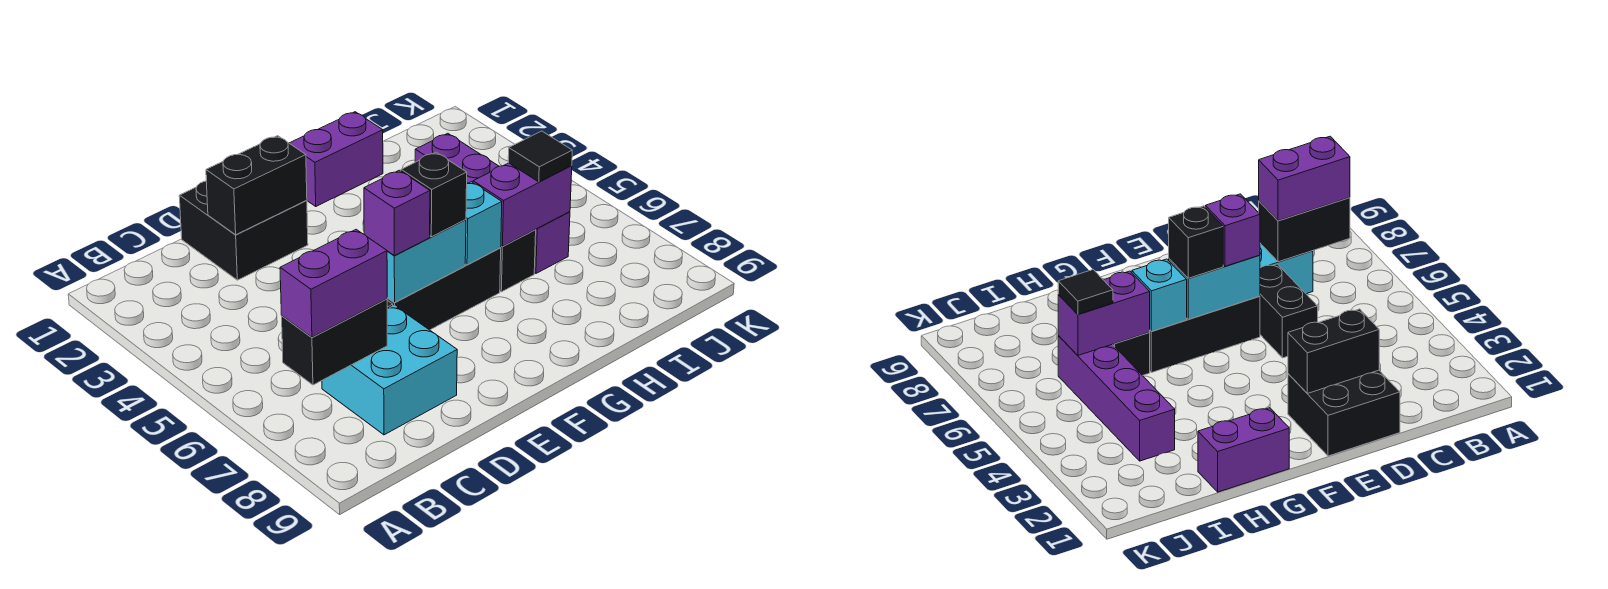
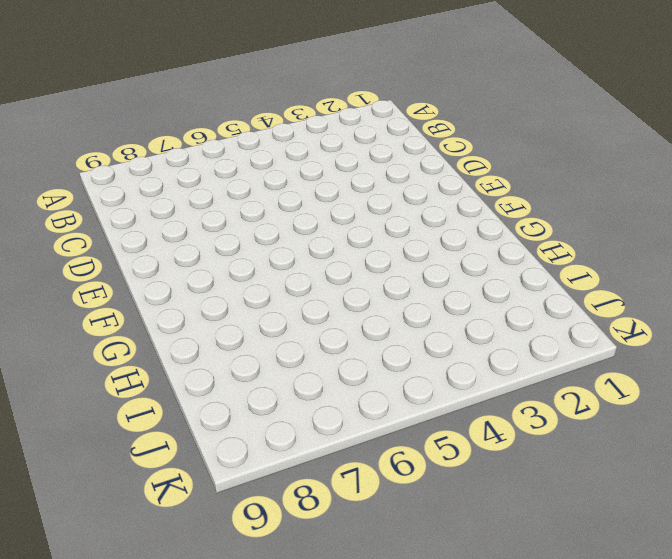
none -> cyan 2x2 brick [322,305,457,435]
none -> black 2x2 brick [179,181,308,280]
none -> black 1x2 brick [1260,264,1318,358]

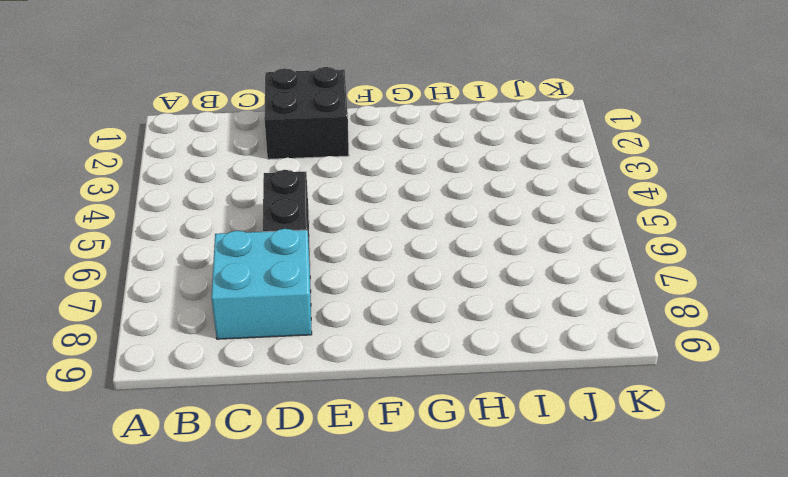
none -> black 1x3 brick [387,248,501,330]
none -> purple 1x2 brick [289,112,383,206]
none -> black 1x1 brick [500,230,536,292]

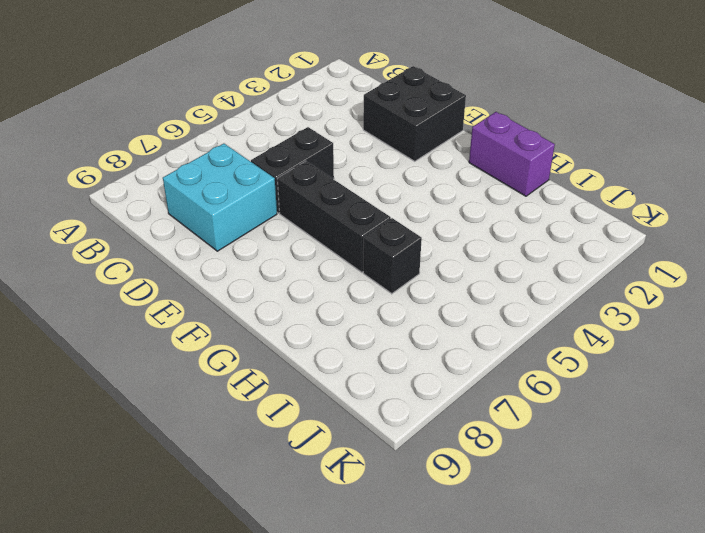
none -> purple 1x4 brick [415,133,570,273]
none -> black 1x2 brick [282,299,387,385]
none -> black 1x2 brick [206,136,307,235]

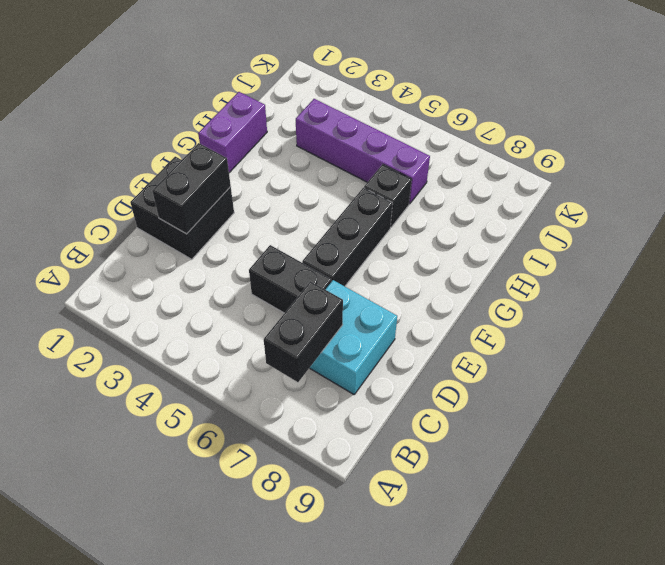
none -> cyan 1x2 brick [387,220,466,303]
none -> cyan 1x1 brick [465,182,502,265]
none -> purple 1x2 brick [473,163,572,246]

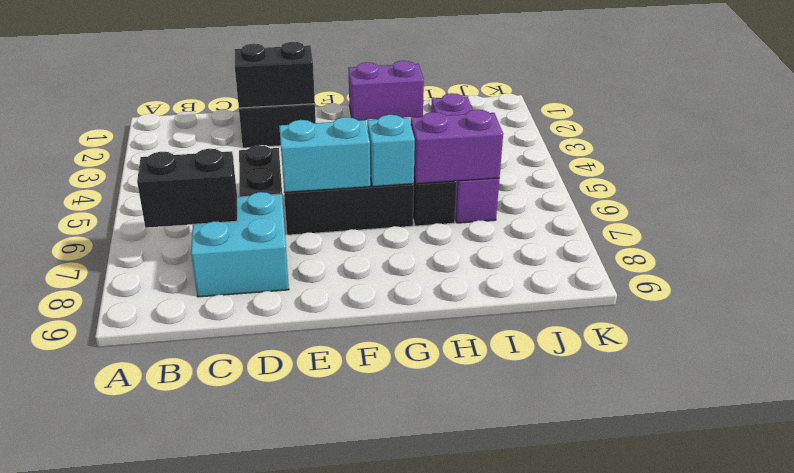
none -> purple 1x2 brick [280,230,387,337]
none -> purple 1x1 brick [364,170,430,256]
none -> black 1x1 brick [401,152,467,237]

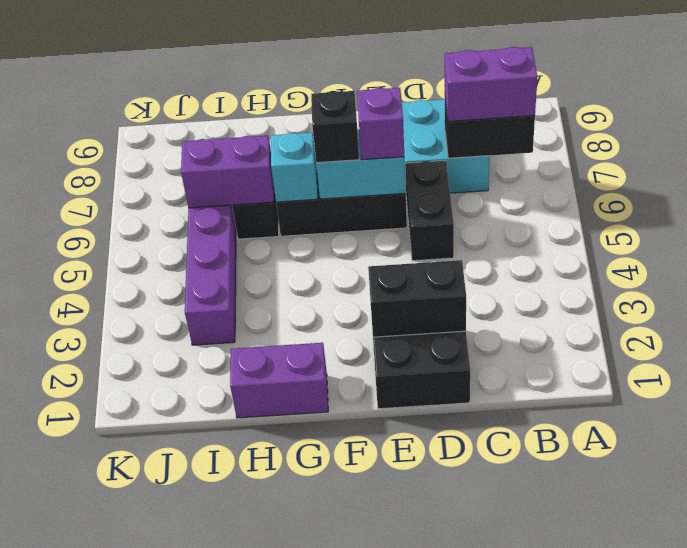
none -> black 1x1 tile [508,131,572,182]

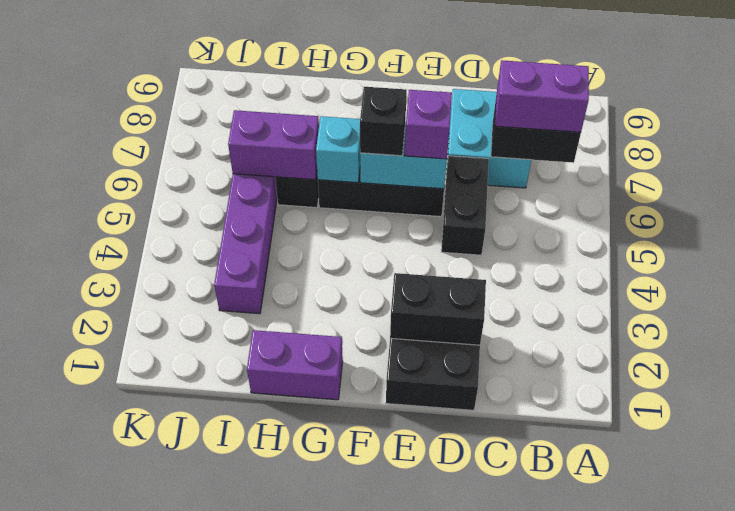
none -> black 1x1 tile [508,131,572,182]

